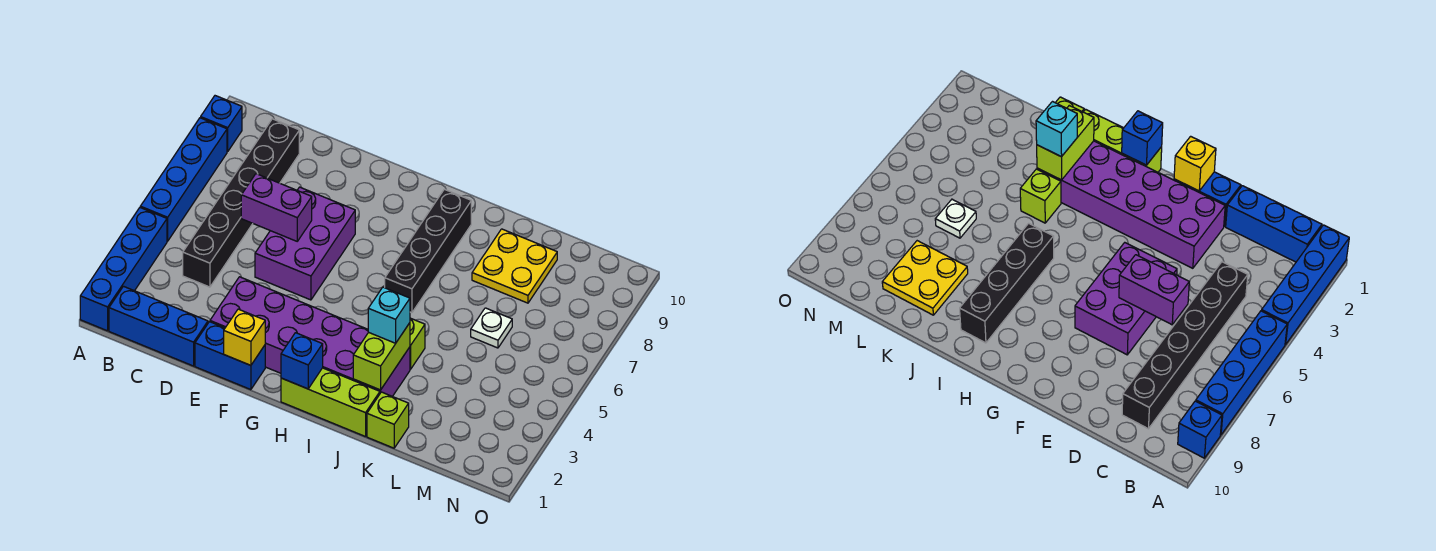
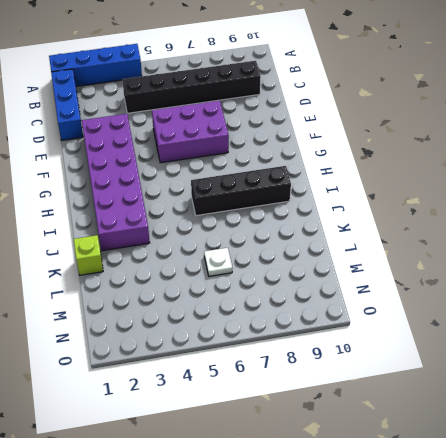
none -> blue 1x4 brick [140,118,227,241]
none -> blue 1x1 brick [201,96,242,151]
none -> blue 1x2 brick [195,322,265,390]

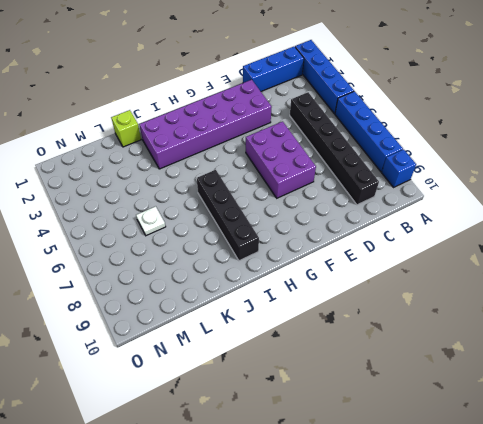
none -> blue 1x2 brick [195,322,265,390]
none -> lime 1x3 brick [281,368,380,437]
none -> lime 1x1 brick [410,318,425,369]

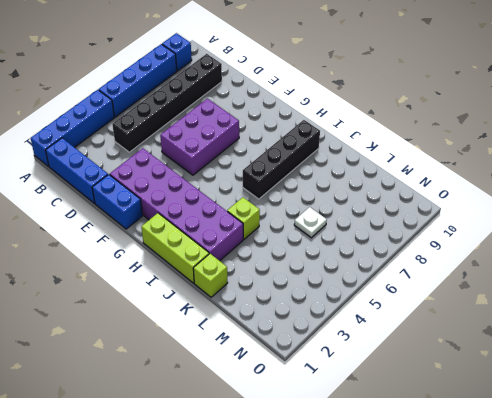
none -> yellow 2x2 plate [472,229,557,303]
none -> purple 1x2 brick [241,174,312,241]
none -> yellow 1x1 brick [224,309,265,365]

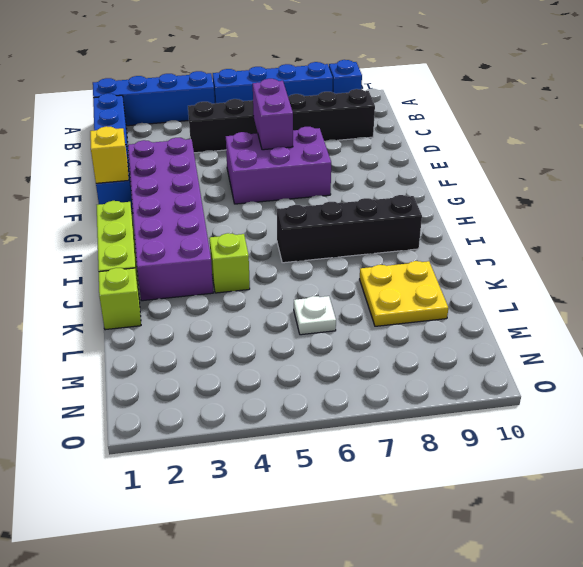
none -> blue 1x1 brick [281,333,323,389]
none -> lime 1x2 brick [353,323,410,390]
none -> cyan 1x1 brick [368,287,410,343]

